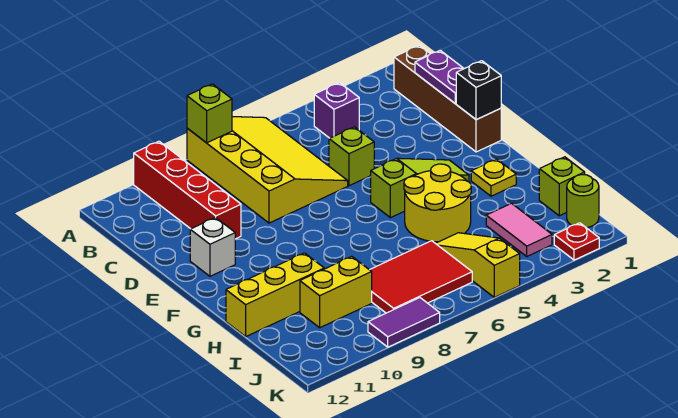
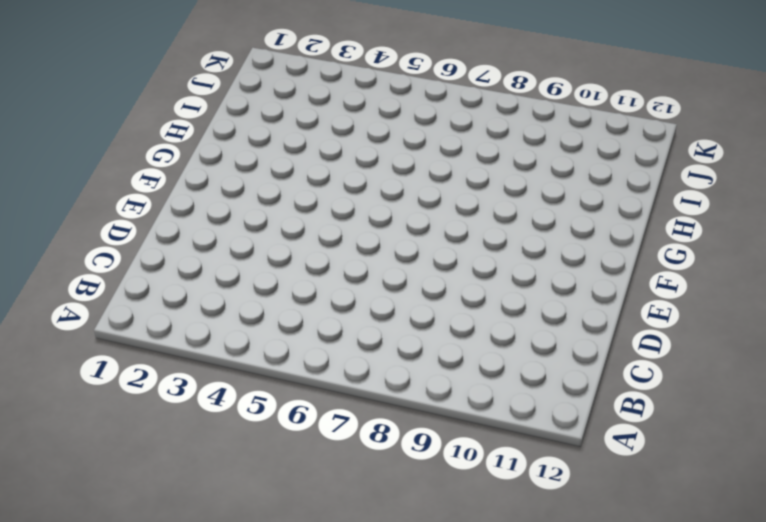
none -> yellow 3x4 slope [187,117,348,223]
none -> red 1x4 brick [134,141,241,239]
none -> brown 1x4 brick [394,45,501,152]

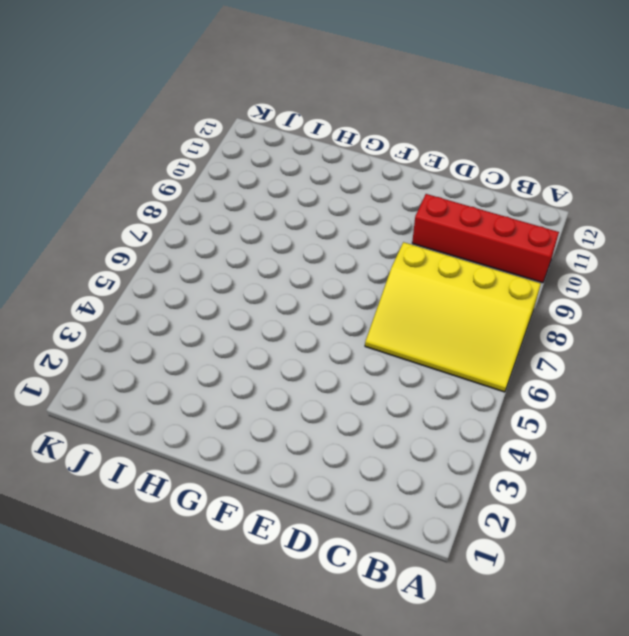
none -> brown 1x4 brick [394,45,501,152]
none -> purple 1x1 brick [314,83,359,138]
none -> lime 1x1 brick [329,127,374,186]

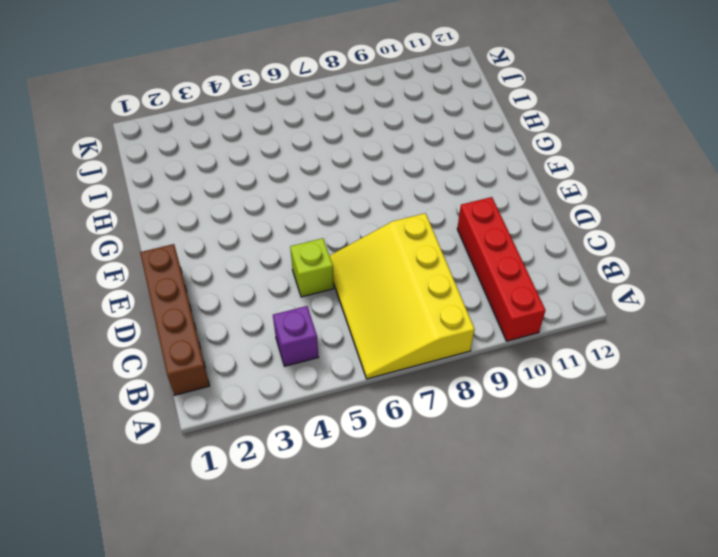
none -> white 1x1 brick [190,217,235,276]
none -> lime 1x3 slope [371,158,469,218]
none -> yellow 1x1 plate [471,159,516,196]

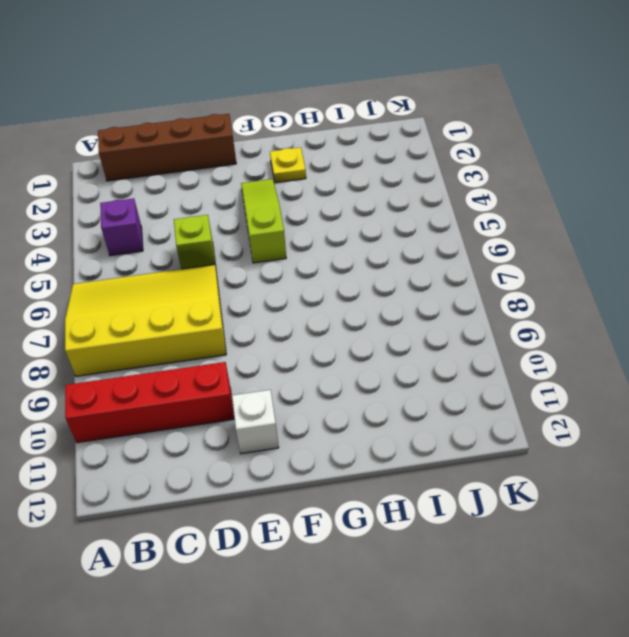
none -> yellow 2x2 round brick [404,164,471,242]
none -> yellow 1x3 brick [226,253,324,336]
none -> lime 1x1 brick [539,157,585,216]

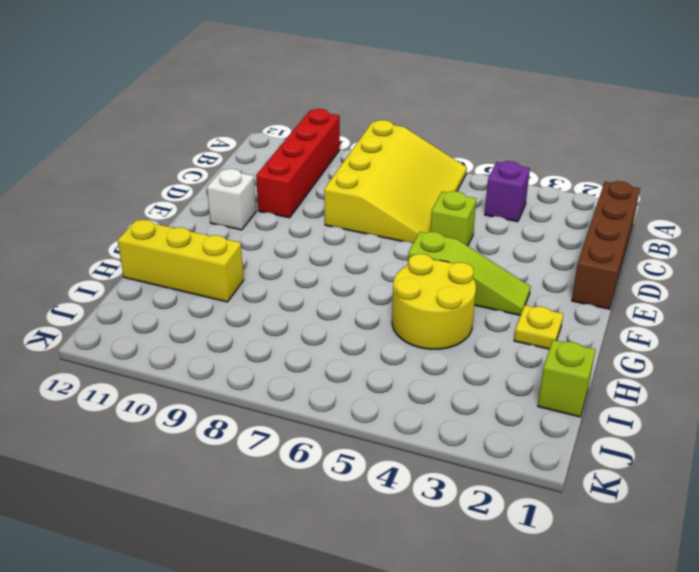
none -> pink 1x2 tile [486,203,552,256]
none -> yellow 1x3 slope [436,233,520,297]
none -> red 2x3 tile [370,241,472,313]

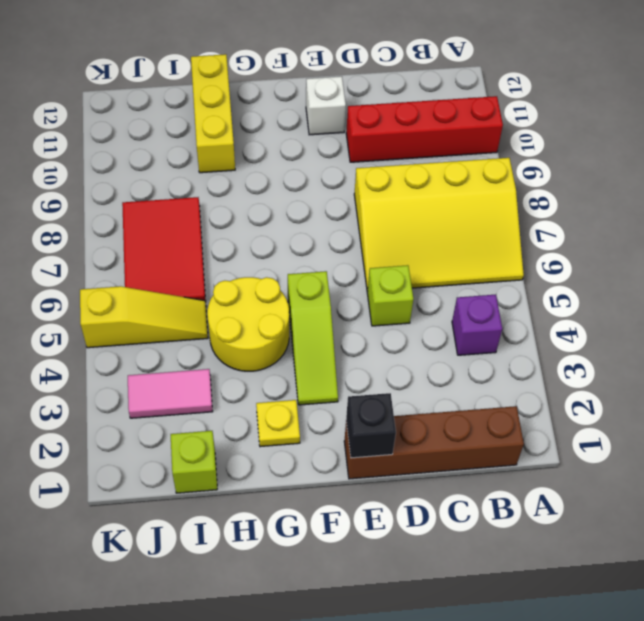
none -> yellow 1x2 brick [300,256,372,328]
none -> lime 1x1 round brick [567,175,599,228]
none -> red 1x1 plate [554,223,599,260]

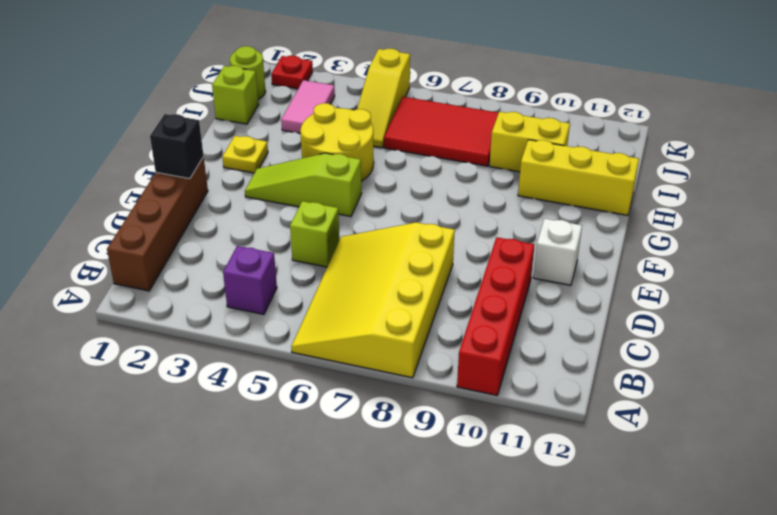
none -> purple 1x2 tile [368,298,440,347]
none -> lime 1x1 brick [187,84,232,143]
none -> purple 1x2 plate [415,50,464,104]

